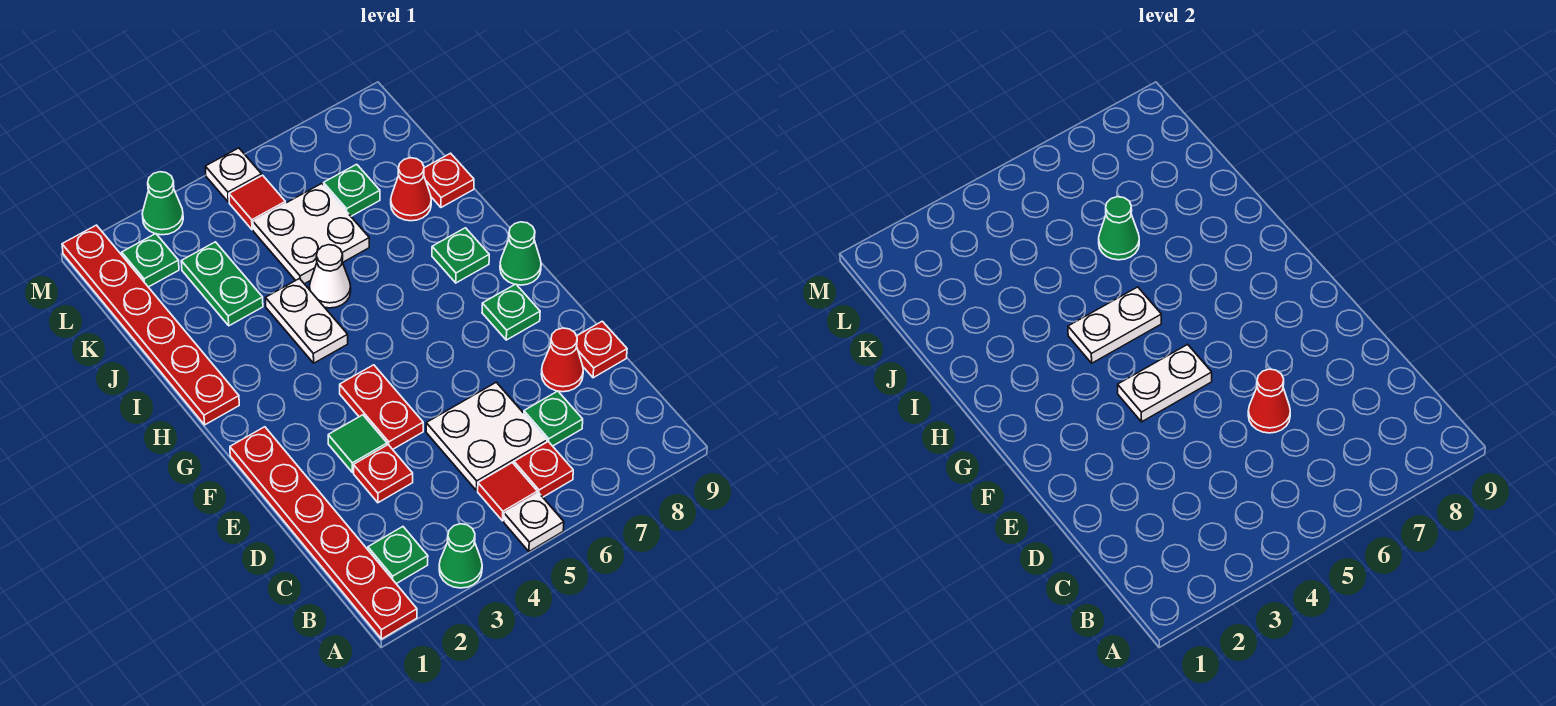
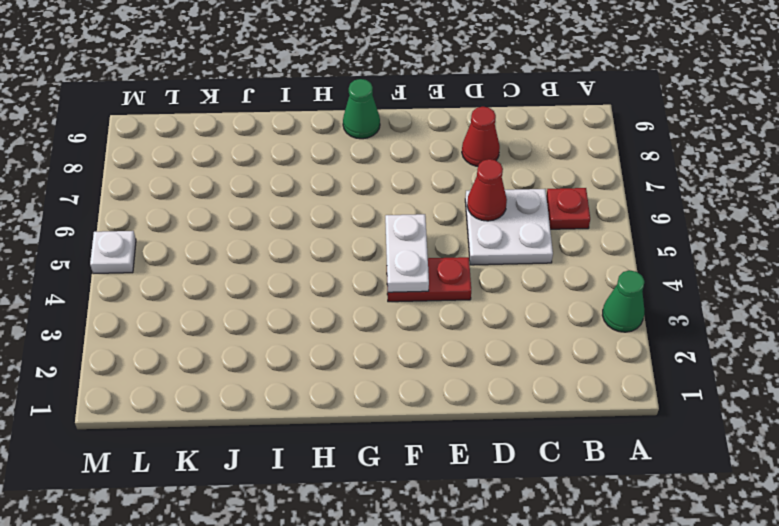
none -> red 1x6 plate [230,427,417,639]
none -> white 1x1 plate [504,493,564,551]
none -> green 1x1 plate [368,527,428,584]
none -> red 1x1 tile [478,463,537,521]

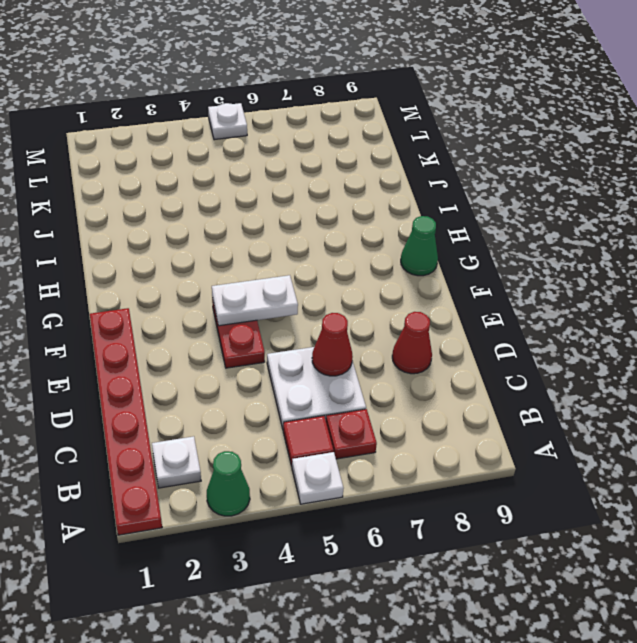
white 1x1 plate [152,436,201,488] -> green 1x1 plate [368,527,428,584]
none -> green 1x1 plate [524,391,583,446]
none -> red 1x1 plate [354,445,413,503]
none -> red 1x1 plate [577,321,627,378]
none -> green 1x1 tile [328,415,387,473]

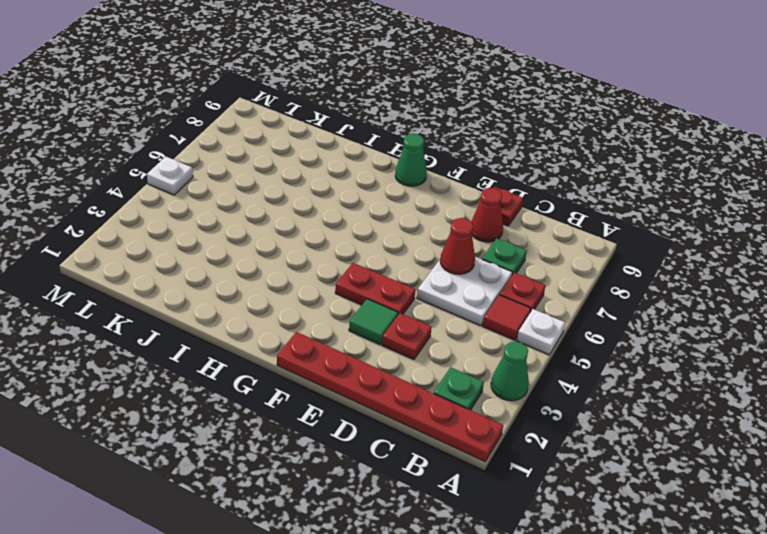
none -> green 1x1 plate [482,284,540,340]
none -> red 1x6 plate [62,225,239,425]
none -> white 1x2 plate [266,279,348,363]
none -> green 1x1 plate [432,228,489,283]

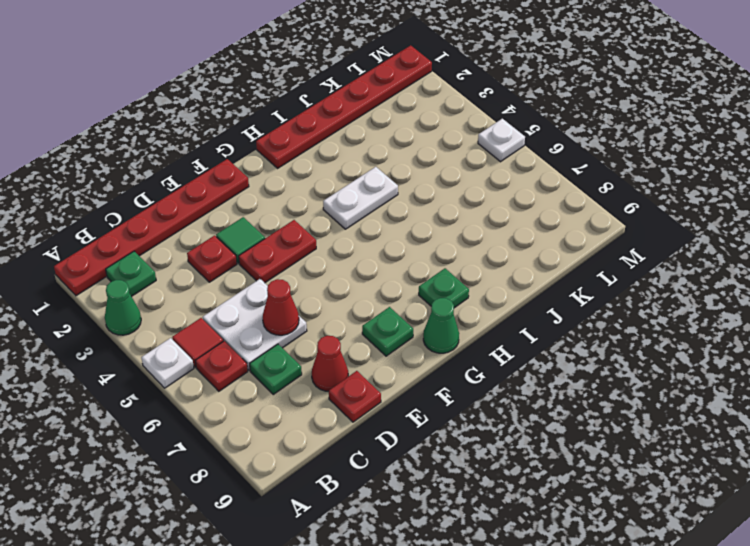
none -> white 1x1 cone [309,245,351,308]
none -> green 1x2 plate [181,242,263,326]
none -> white 2x2 plate [253,184,369,284]
none -> red 1x1 cone [391,158,431,221]

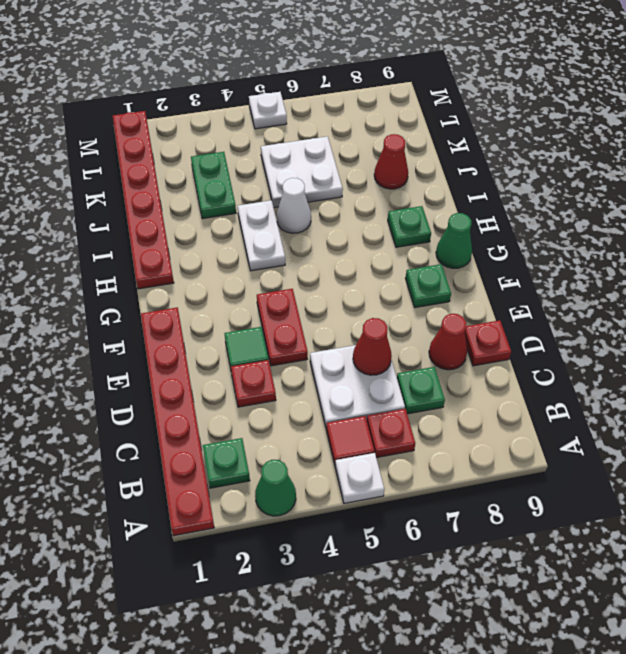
none -> red 1x1 plate [424,153,474,207]
none -> green 1x1 plate [324,164,380,216]
none -> green 1x1 plate [122,234,179,287]
none -> red 1x1 tile [229,175,285,230]

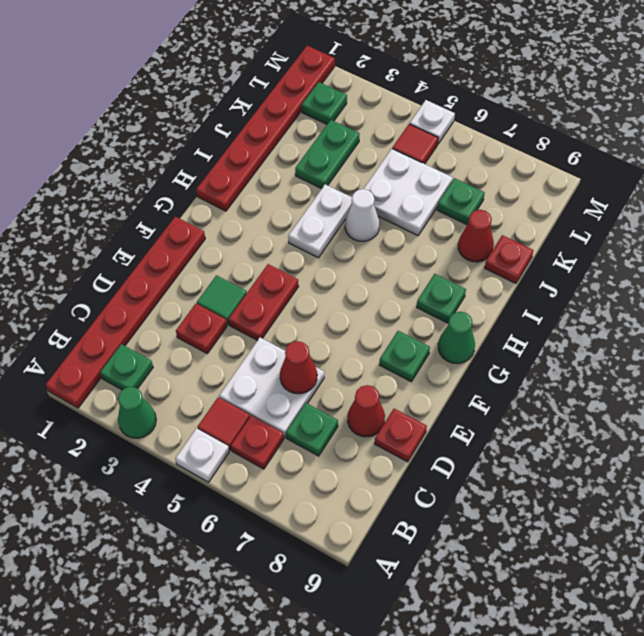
none -> green 1x1 cone [142,172,183,235]
none -> white 1x2 plate [1118,344,1212,422]
none -> white 1x2 plate [1068,287,1161,363]
none -> green 1x1 cone [1099,197,1139,260]

